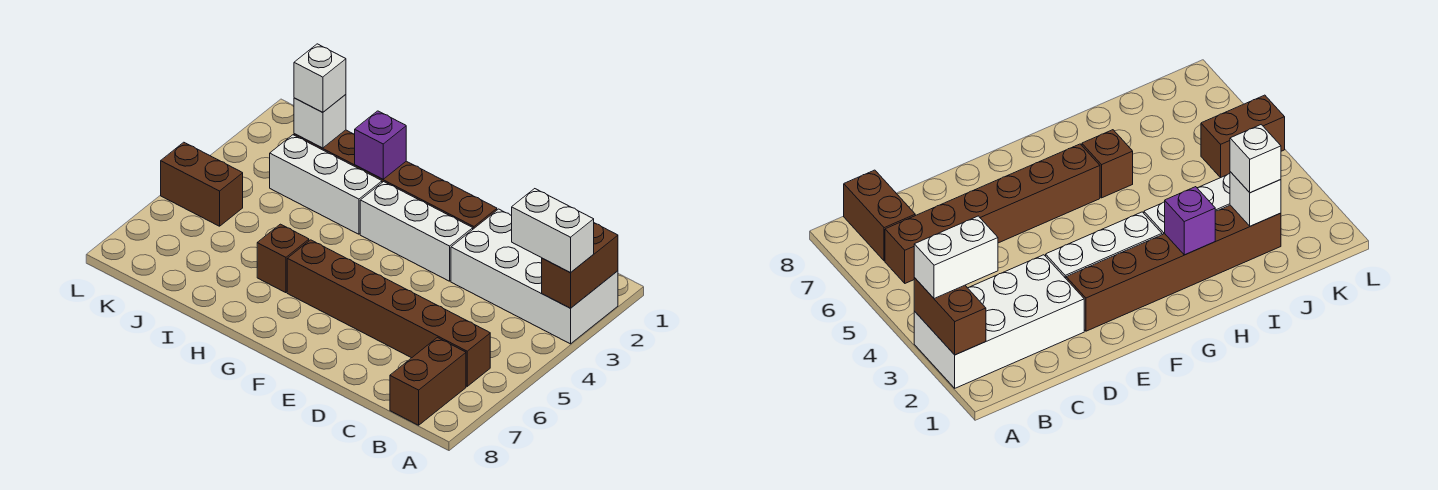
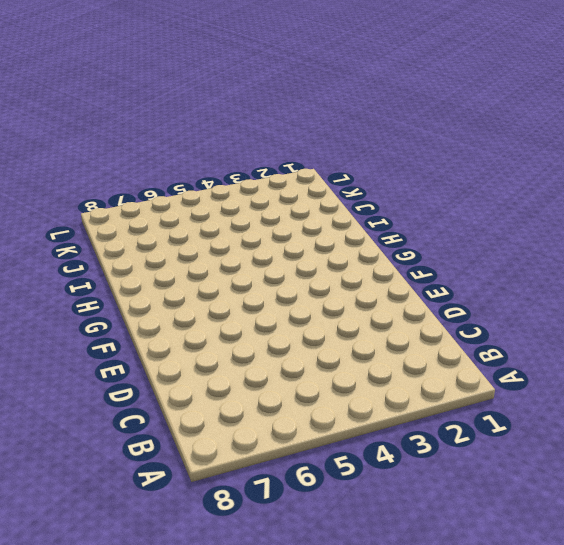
none -> white 2x4 brick [451,209,618,344]
none -> brown 1x6 brick [287,240,490,386]
none -> brown 1x2 brick [390,338,466,425]

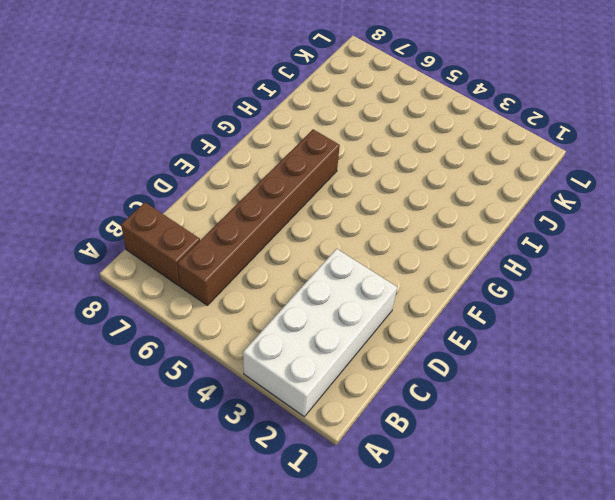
none -> brown 1x6 brick [294,130,497,229]
none -> white 1x3 brick [360,182,473,281]
none -> white 1x3 brick [270,135,382,234]

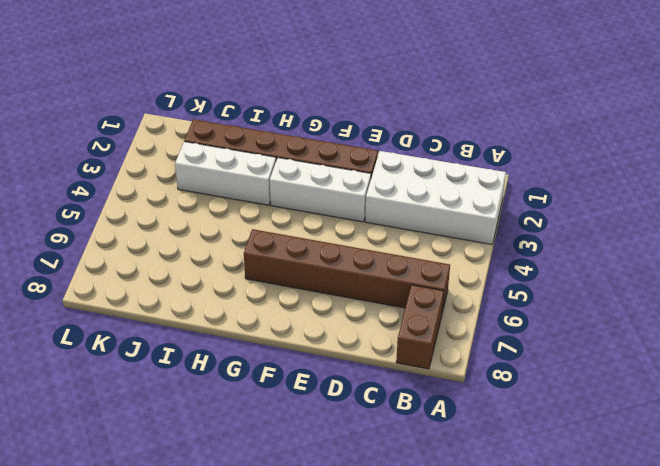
none -> brown 1x1 brick [257,224,309,293]
none -> brown 1x2 brick [161,142,243,226]
none -> brown 1x2 brick [542,223,618,308]

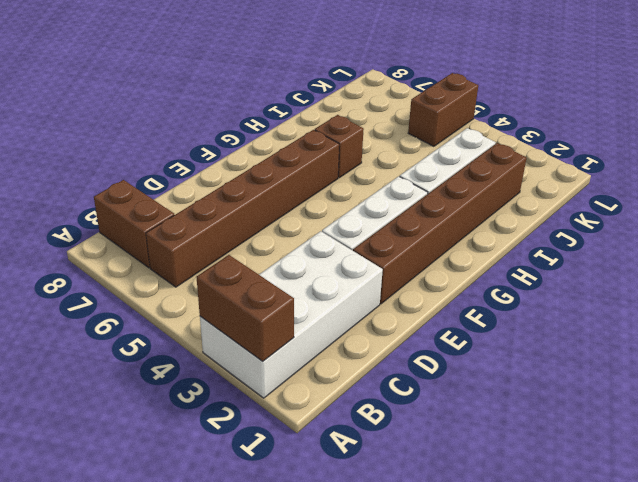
none -> purple 1x1 brick [355,111,406,179]
none -> white 1x1 brick [294,94,346,148]
none -> white 1x2 brick [512,189,594,272]

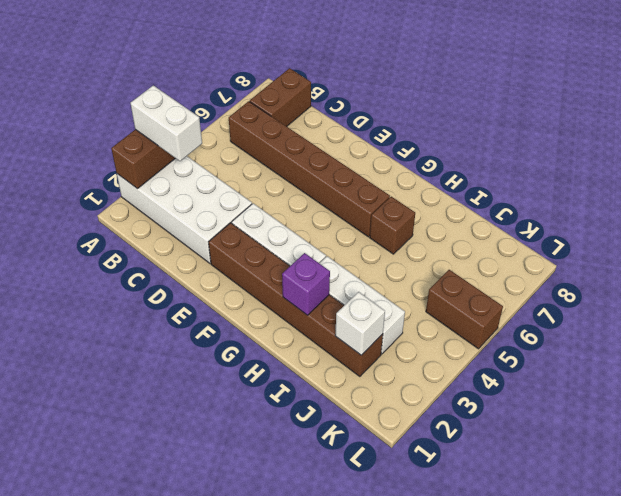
none -> white 1x1 brick [294,44,346,112]

